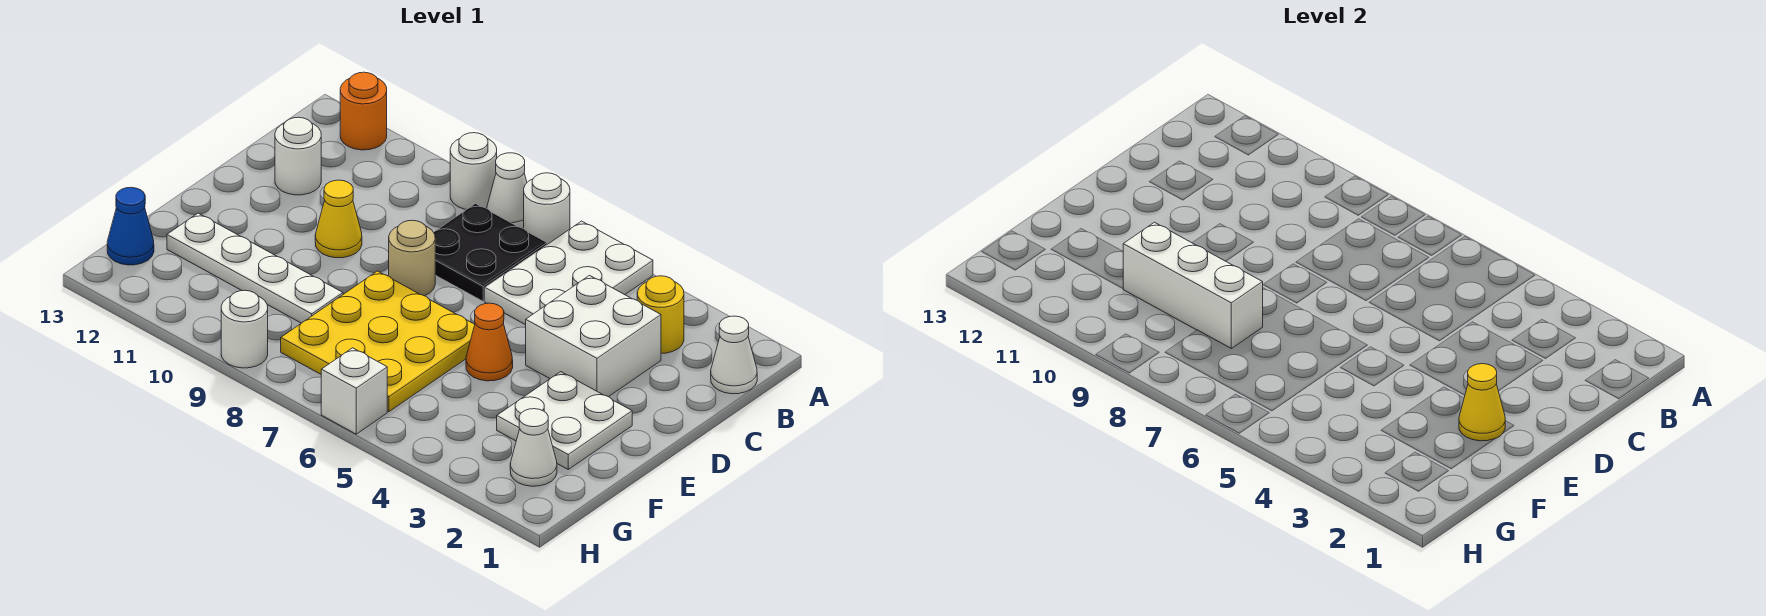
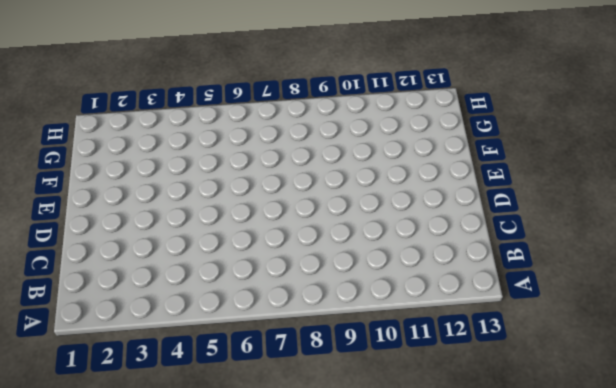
none -> white 2x3 plate [485,221,653,325]
none -> white 1x1 round brick [524,173,570,245]
none -> white 1x1 cone [487,153,527,228]

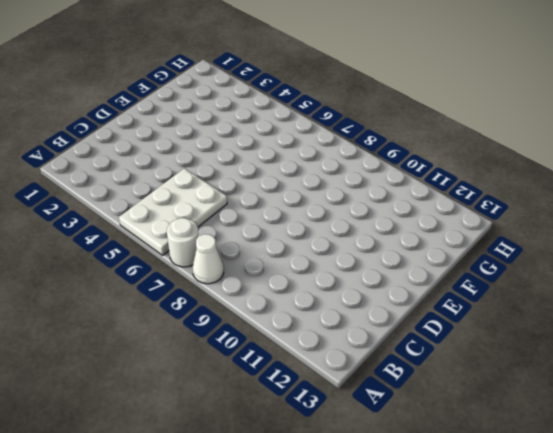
none -> white 1x1 round brick [450,133,497,210]
none -> orange 1x1 round brick [340,72,387,150]
none -> white 1x1 cone [711,316,757,394]

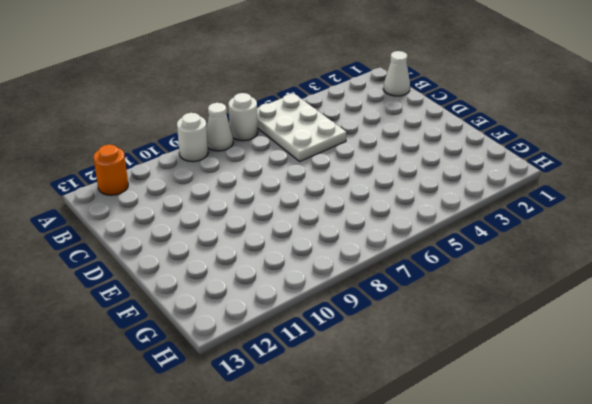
none -> yellow 1x1 round brick [637,276,684,353]
none -> black 2x2 plate [434,203,547,301]
none -> white 2x2 brick [526,276,661,397]

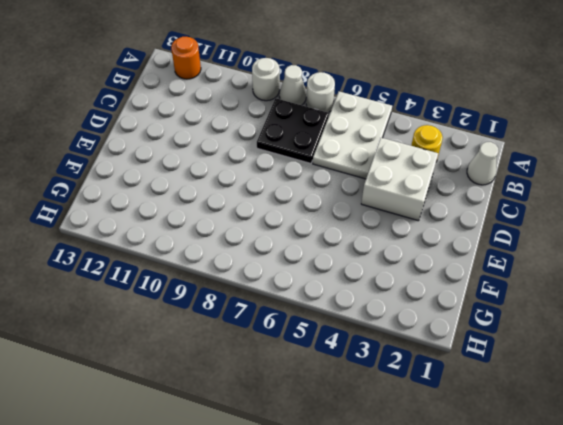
none -> white 1x1 round brick [275,117,321,195]
none -> tan 1x1 round brick [389,220,435,296]
none -> yellow 1x1 cone [315,180,362,258]

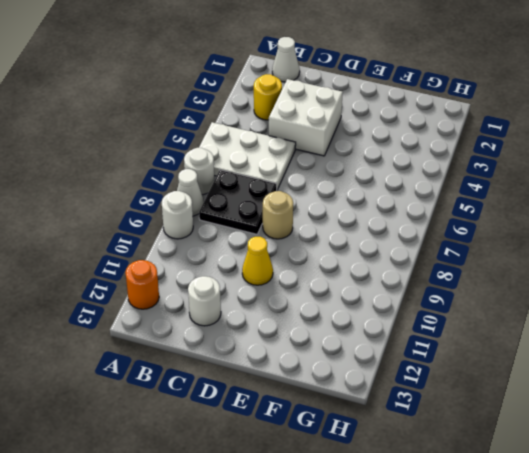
none -> white 2x2 plate [497,372,632,469]
none -> orange 1x1 cone [466,303,513,381]
none -> yellow 3x3 plate [281,271,475,412]

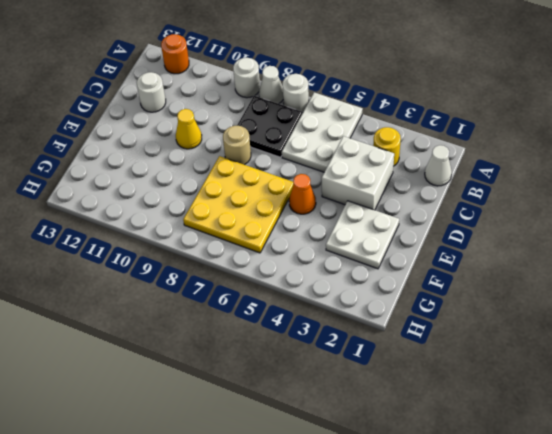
none -> white 1x4 plate [167,213,343,323]
none -> white 1x1 cone [510,409,557,486]
none -> blue 1x1 cone [107,187,154,265]

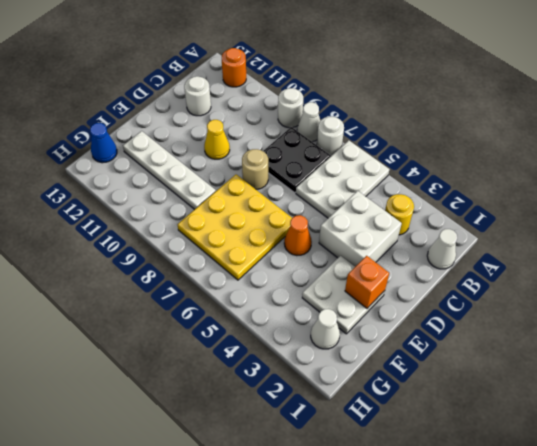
orange 1x1 brick [345,256,389,308] -> yellow 1x1 cone [1459,364,1505,441]
none -> white 1x1 brick [321,348,387,434]
none -> white 1x1 round brick [221,290,268,368]
none -> white 1x3 brick [1123,222,1263,348]

